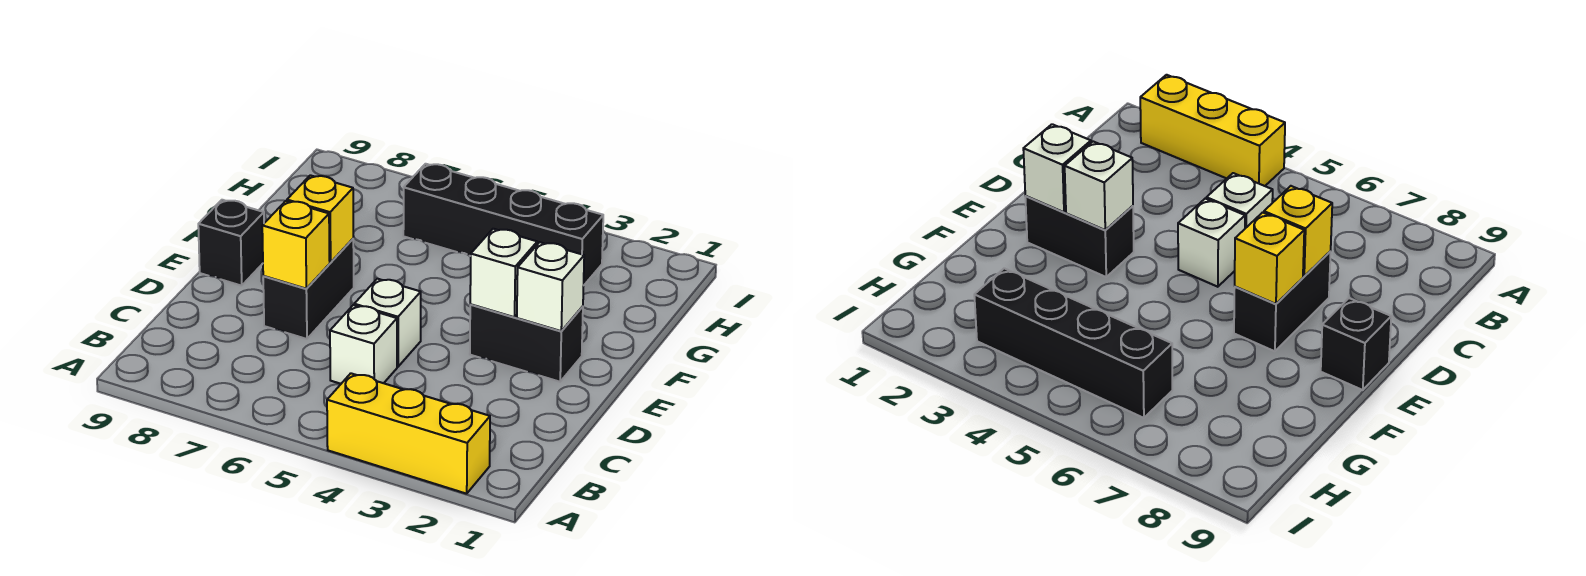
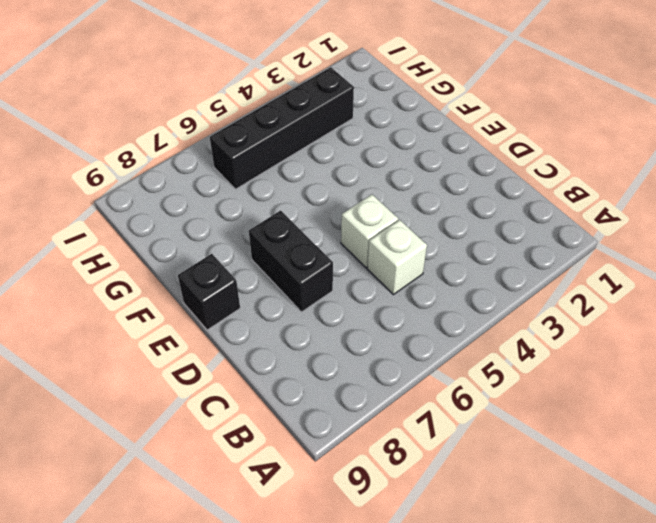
none -> yellow 1x3 brick [327,373,490,494]
none -> black 1x2 brick [470,305,583,382]

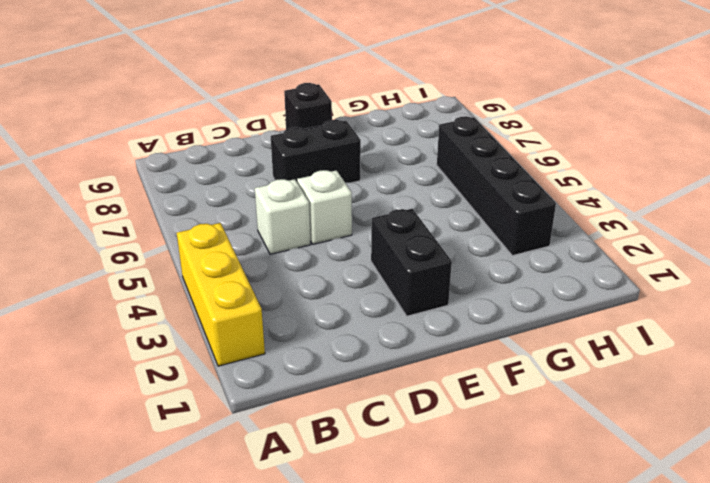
none -> yellow 1x1 brick [262,201,330,289]
none -> white 1x1 brick [517,242,584,331]

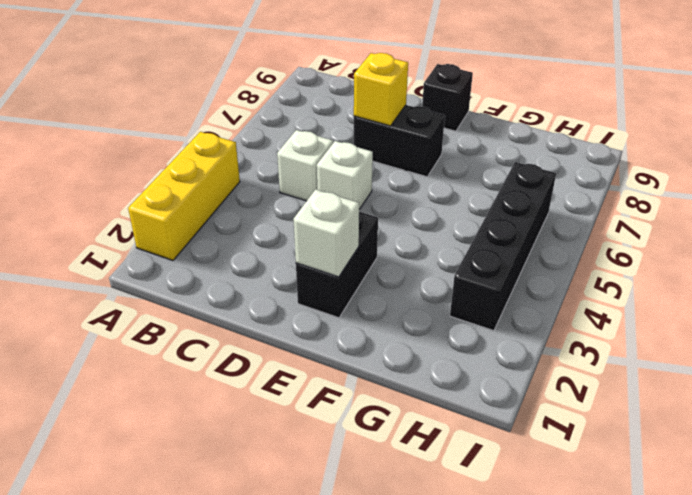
none -> white 1x1 brick [470,229,537,317]
none -> yellow 1x1 brick [287,175,353,262]

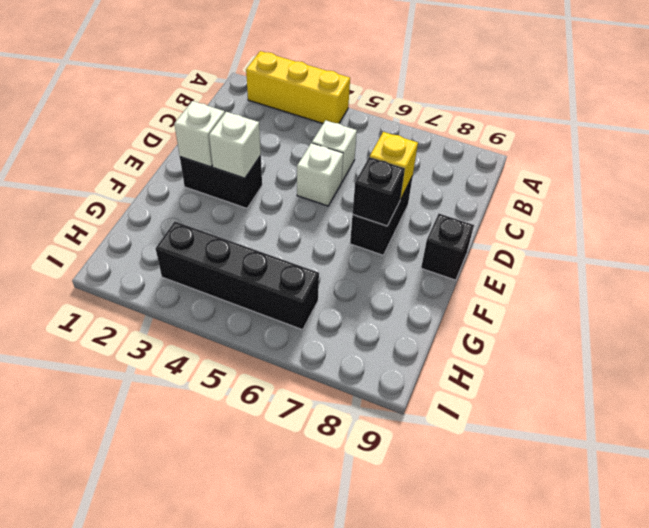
black 1x1 brick [353,157,405,226] -> yellow 1x1 brick [287,175,353,262]

